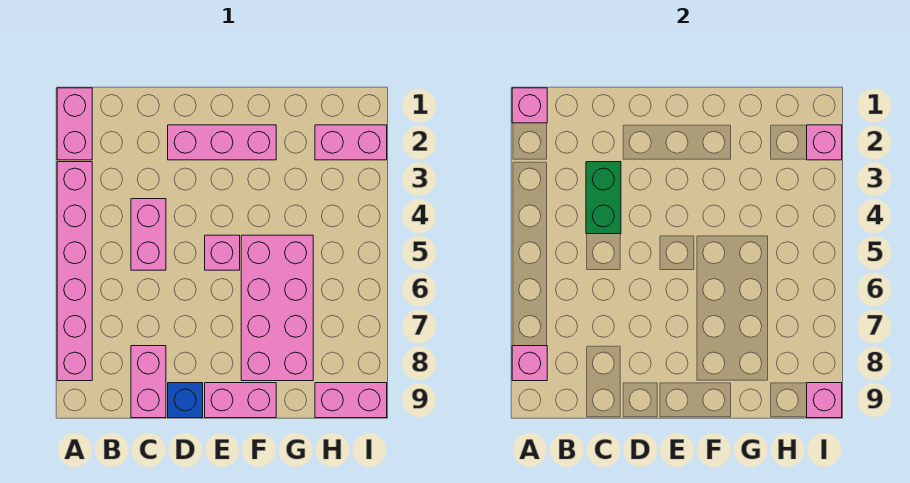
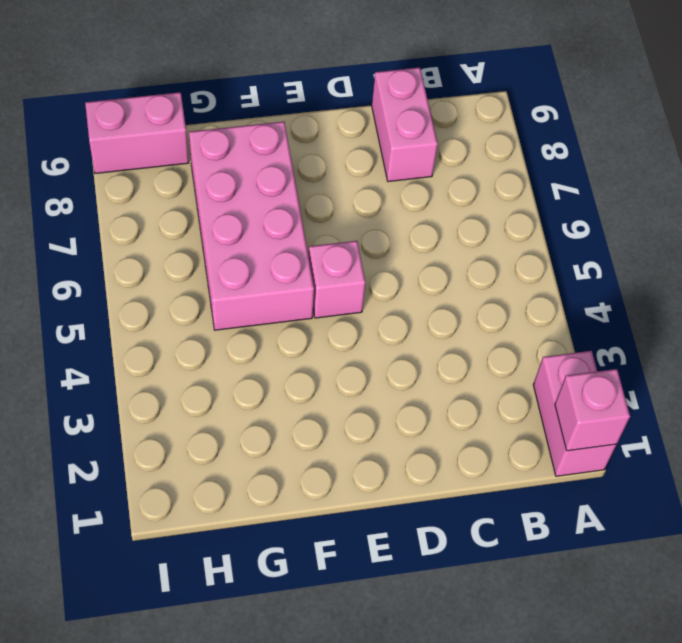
none -> pink 1x6 brick [57,162,92,381]
none -> pink 1x2 brick [131,199,166,270]
none -> pink 1x3 brick [168,125,276,160]

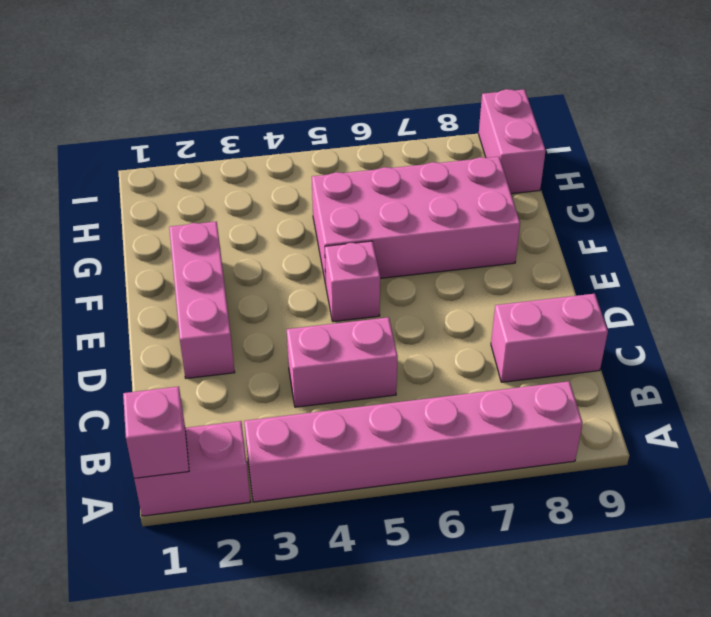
none -> blue 1x1 brick [168,383,203,418]
none -> pink 1x2 brick [205,383,276,418]
none -> pink 1x2 brick [315,125,387,160]

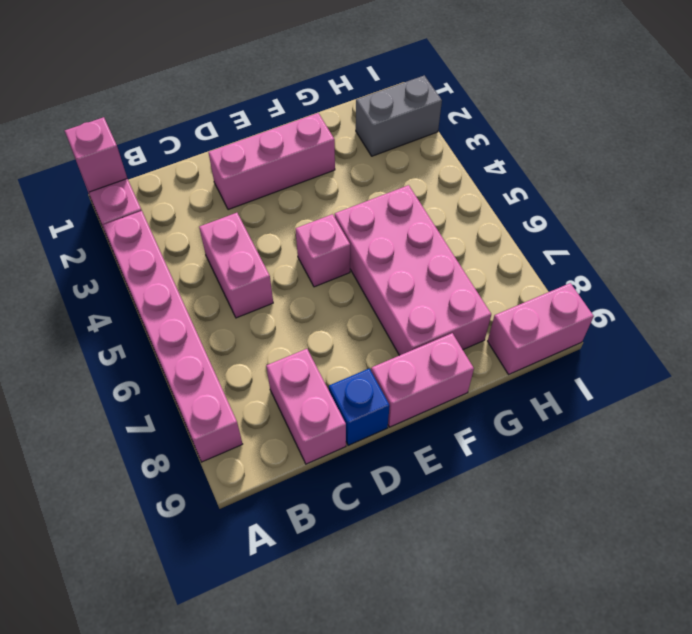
grey 1x2 brick [356,75,442,156] -> pink 1x2 brick [315,125,387,160]
none -> pink 1x1 brick [512,346,547,381]
none -> green 1x2 brick [586,162,621,234]
none -> pink 1x1 brick [807,125,842,160]

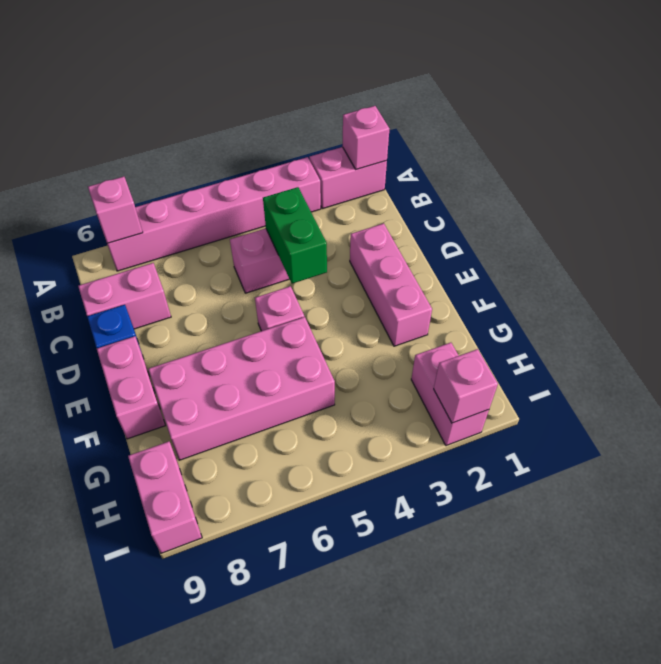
green 1x2 brick [263,187,327,284] -> green 1x2 brick turned to [586,162,621,234]
none -> pink 1x1 brick [807,383,842,418]

